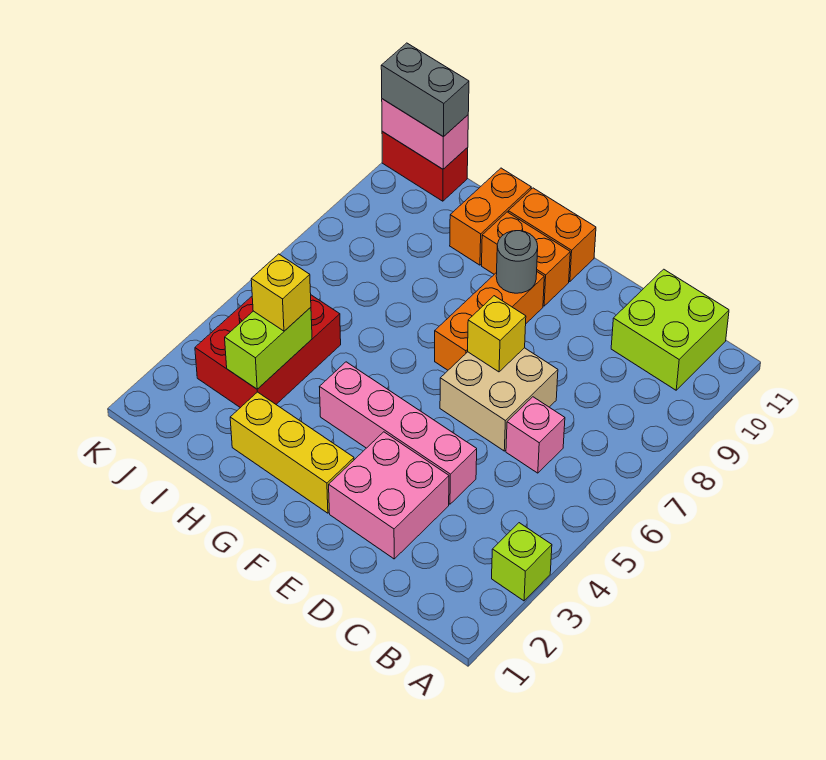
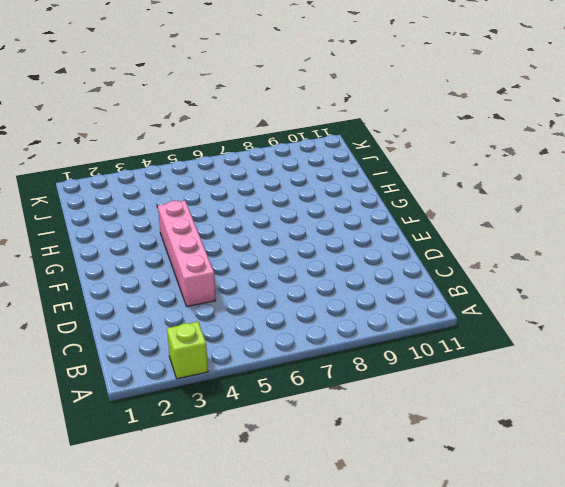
none -> lime 2x2 brick [611,269,729,390]
none -> pink 1x1 brick [506,397,565,473]
none -> pink 2x2 brick [329,432,449,559]

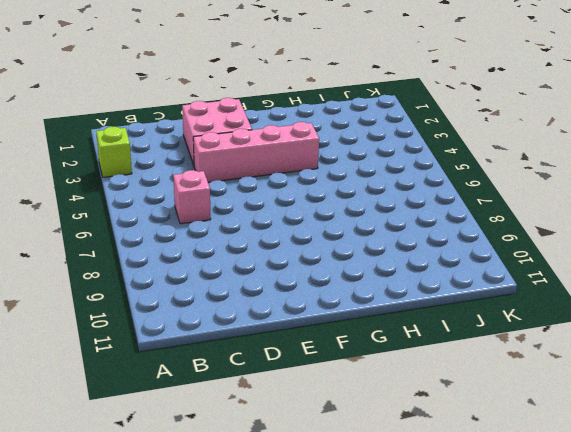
none -> lime 2x2 brick [611,269,729,390]
none -> tan 2x2 brick [440,348,558,451]
none -> yellow 1x3 brick [230,392,354,513]

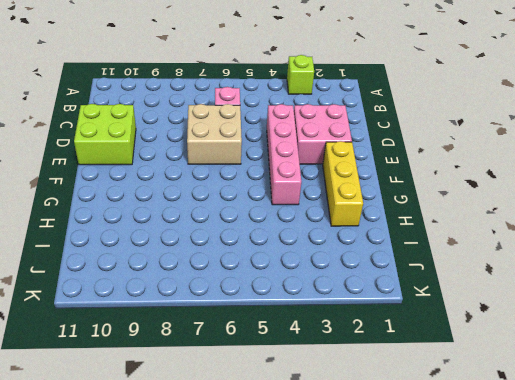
lime 2x2 brick [74,104,136,165] -> lime 2x2 brick moved to [611,269,729,390]
none -> orange 1x3 brick [435,272,544,370]
none -> orange 1x2 brick [482,212,570,306]
none -> orange 1x2 brick [508,188,596,282]

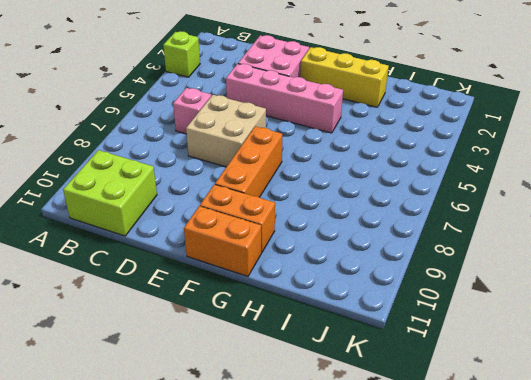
none -> orange 1x2 brick [450,168,531,265]
none -> red 2x3 brick [195,295,341,408]
none -> red 1x2 brick [382,132,468,201]

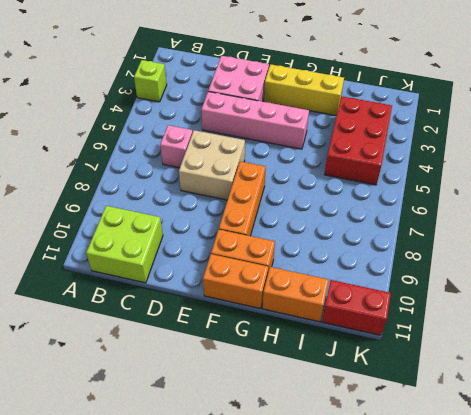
orange 1x2 brick [262,267,329,322] -> orange 1x2 brick turned to [450,168,531,265]
none -> yellow 1x1 brick [468,296,526,372]
none -> grey 1x1 round brick [496,231,538,293]
none -> lime 1x2 brick [225,307,312,389]

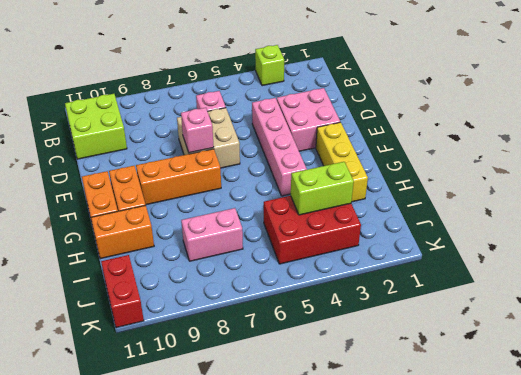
pink 1x1 brick [181,108,214,153] -> yellow 1x1 brick [468,296,526,372]
pink 1x2 brick [181,208,243,261] -> pink 1x2 brick turned to [382,99,468,169]
none -> grey 1x1 round brick [496,231,538,293]
none -> yellow 1x1 brick [251,254,311,331]
none -> grey 1x2 brick [381,43,469,137]

